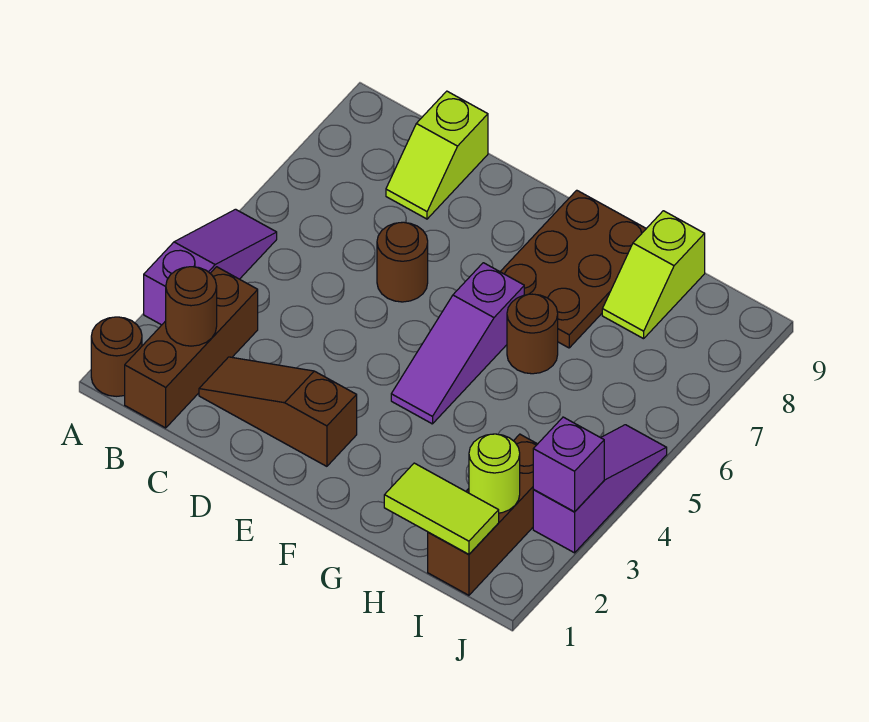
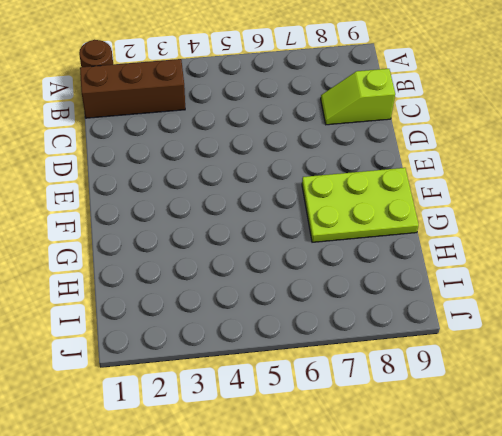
lime 2x3 plate [302,168,419,242] -> brown 2x3 plate [500,190,646,348]
none -> purple 1x3 slope [144,209,277,325]
none -> brown 1x3 slope [199,357,357,466]
none -> brown 1x1 round brick [377,222,428,302]

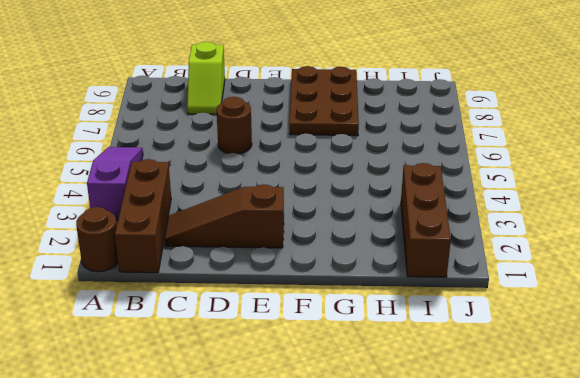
none -> purple 1x3 slope [391,263,524,424]
none -> brown 1x1 round brick [507,294,558,374]
none -> lime 1x2 slope [602,211,705,339]

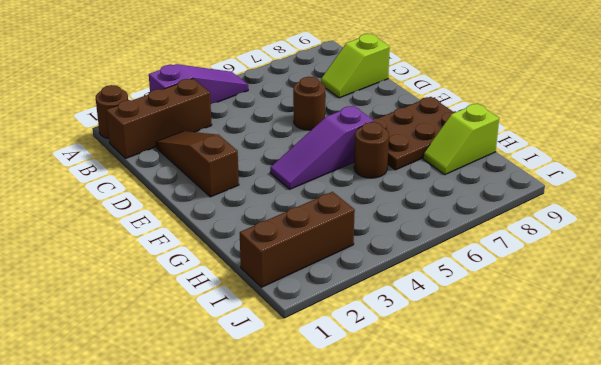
none -> purple 1x3 slope [533,425,667,553]
none -> brown 1x1 round brick [166,267,217,346]
none -> lime 1x2 tile [384,463,499,554]

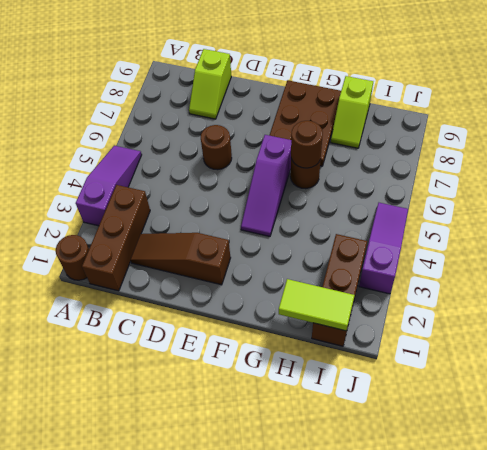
brown 1x1 round brick [291,121,323,168] -> brown 1x1 round brick moved to [166,267,217,346]
none -> lime 1x1 round brick [469,434,520,513]
none -> purple 1x1 brick [533,417,604,512]

